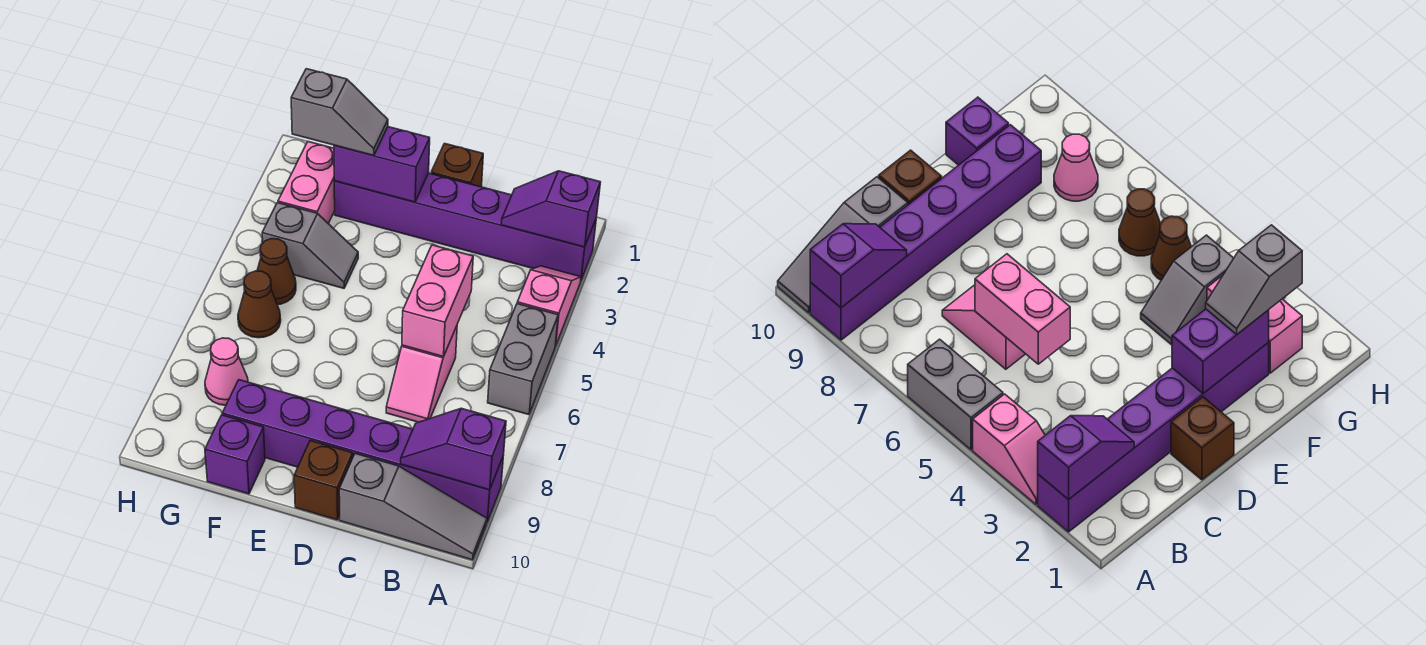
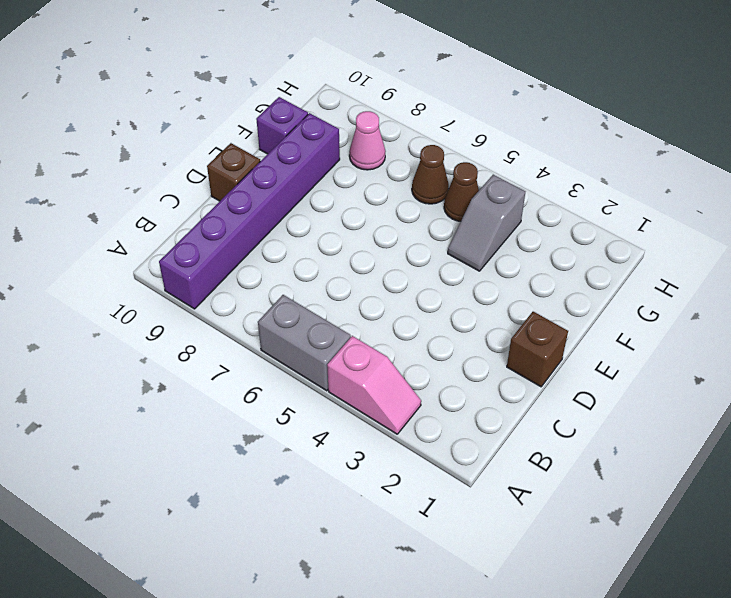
none -> purple 1x6 brick [334,173,596,280]
none -> grey 1x3 slope [339,454,487,560]
none -> pink 1x2 slope [386,326,457,422]

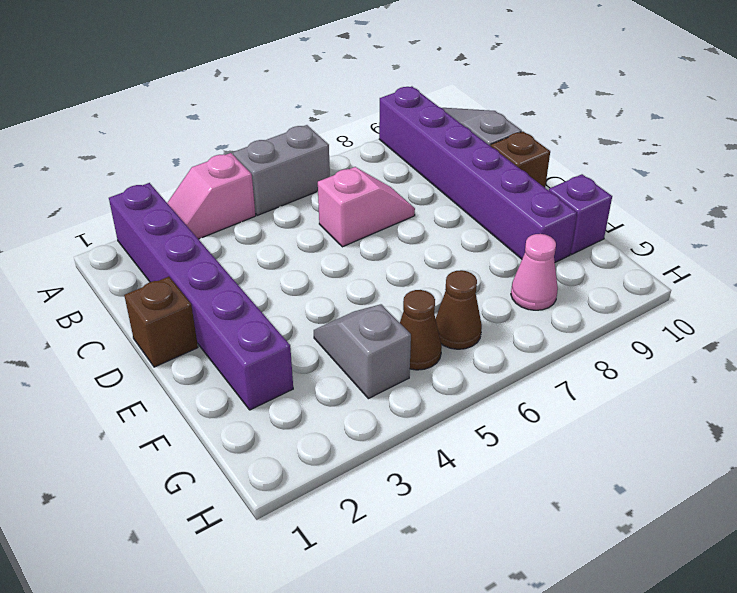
none -> pink 1x2 brick [278,142,335,224]
none -> purple 1x2 slope [501,171,600,247]
none -> purple 1x2 slope [401,408,506,490]

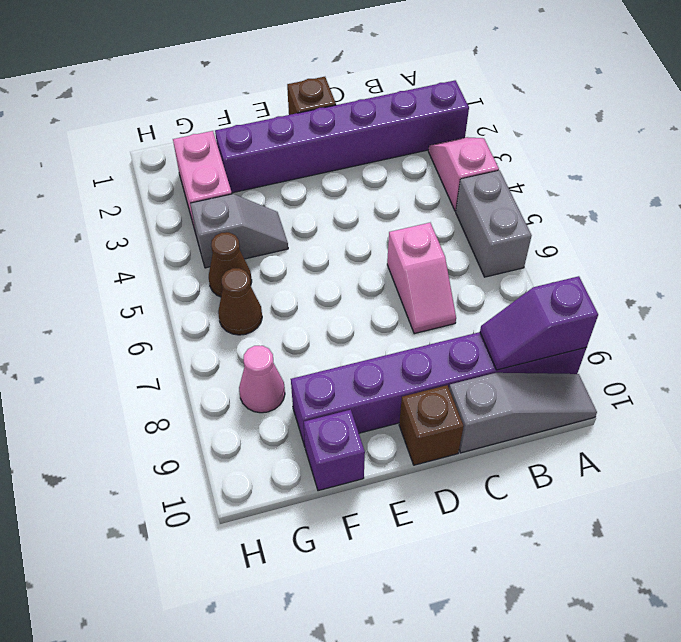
none -> purple 1x2 slope [501,171,600,247]
none -> pink 1x2 brick [402,245,473,357]
none -> purple 1x2 brick [334,127,430,202]

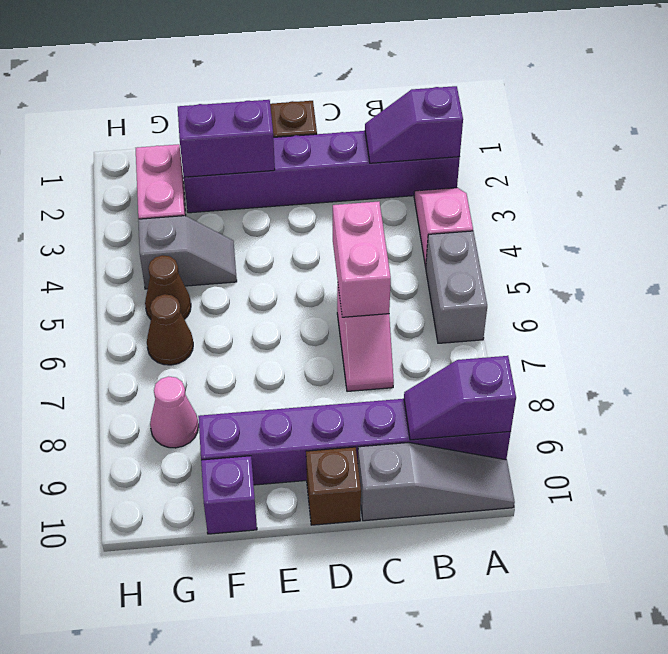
none -> grey 1x2 slope [291,69,388,156]

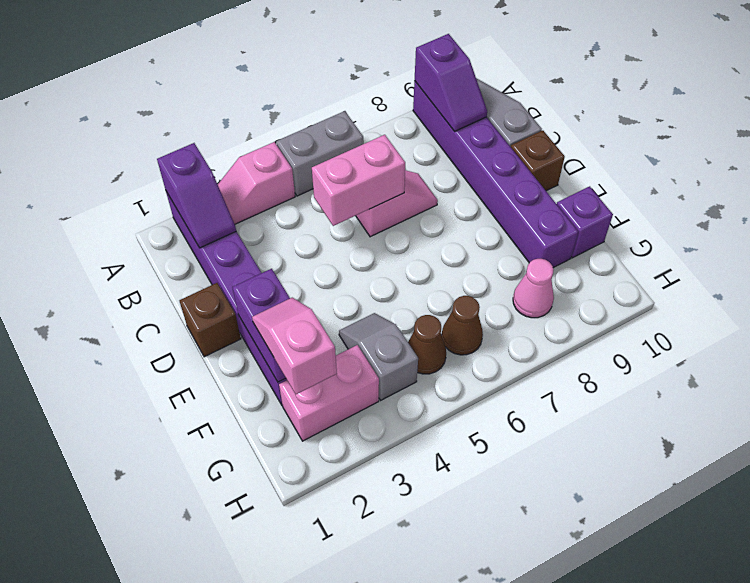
pink 1x2 slope [252,298,337,394] -> grey 1x2 slope [291,69,388,156]

